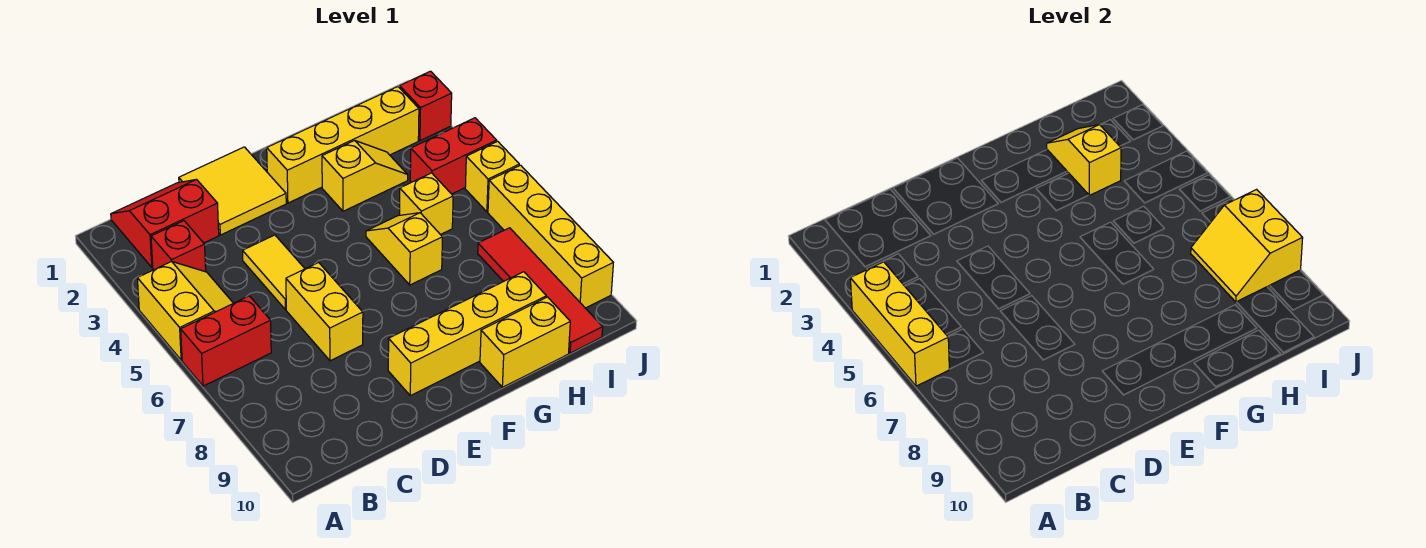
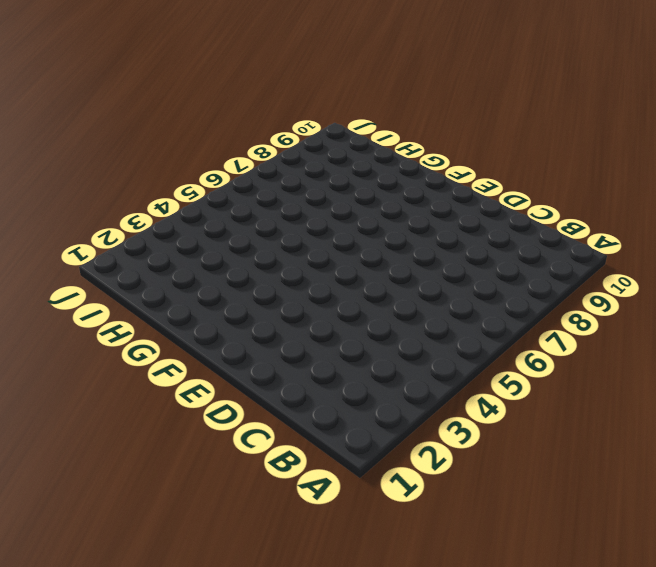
none -> yellow 2x2 slope [137,261,233,360]
none -> red 1x2 brick [181,296,271,386]
none -> red 2x2 slope [111,179,219,267]

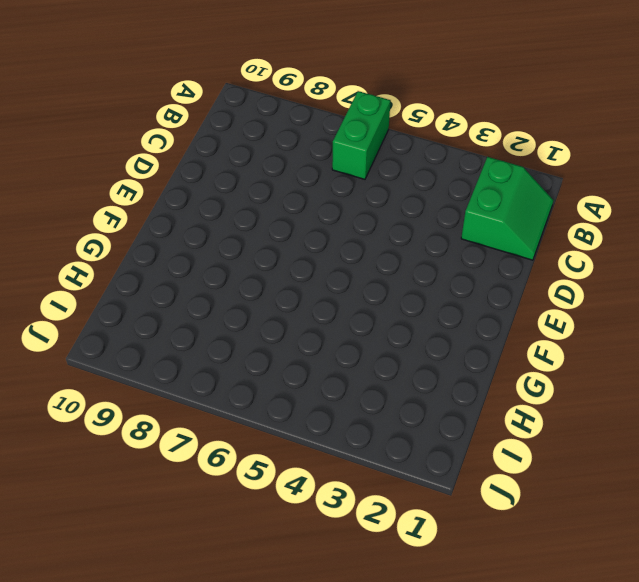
green 1x2 brick [332,91,391,179] -> red 1x2 brick [181,296,271,386]
green 2x2 slope [461,157,554,260] -> red 2x2 slope [111,179,219,267]
none -> yellow 2x2 slope [137,261,233,360]
none -> red 1x1 brick [151,221,206,272]
none -> yellow 2x2 tile [179,147,286,235]

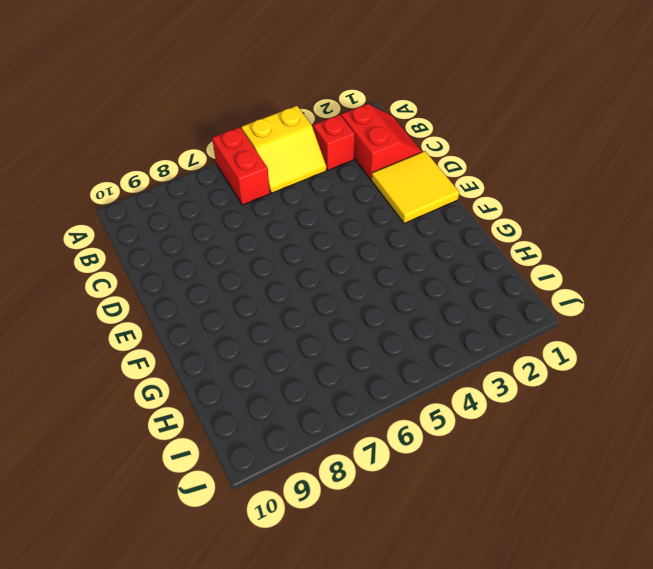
none -> yellow 1x2 tile [243,235,305,310]
none -> yellow 1x2 brick [286,263,363,361]
none -> yellow 1x4 brick [388,272,546,396]

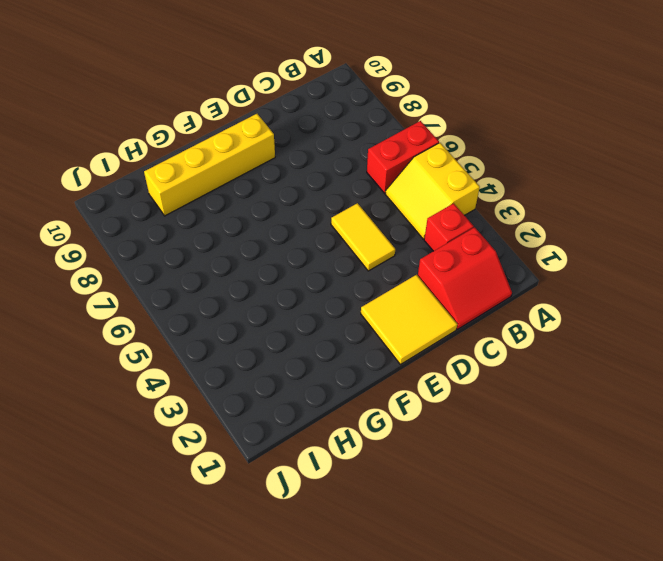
none -> yellow 1x2 brick [286,263,363,361]
none -> yellow 1x4 brick [267,87,419,203]
none -> yellow 1x2 slope [322,140,408,211]

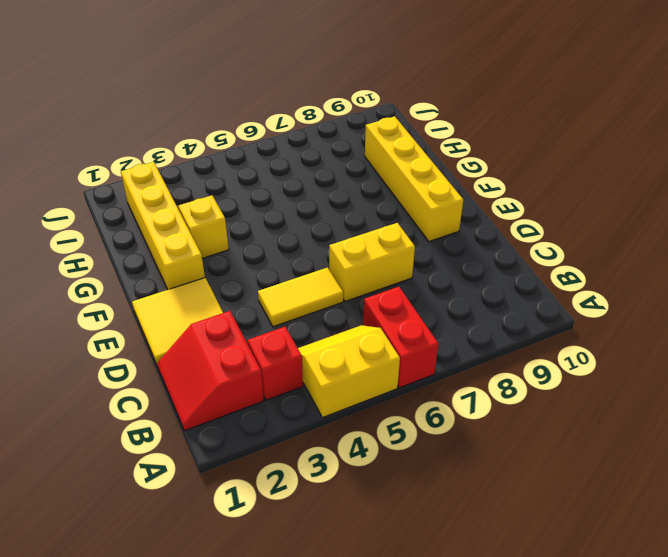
none -> yellow 1x2 slope [366,213,442,285]
none -> yellow 1x2 brick [480,297,570,387]
none -> yellow 1x1 brick [400,173,453,235]

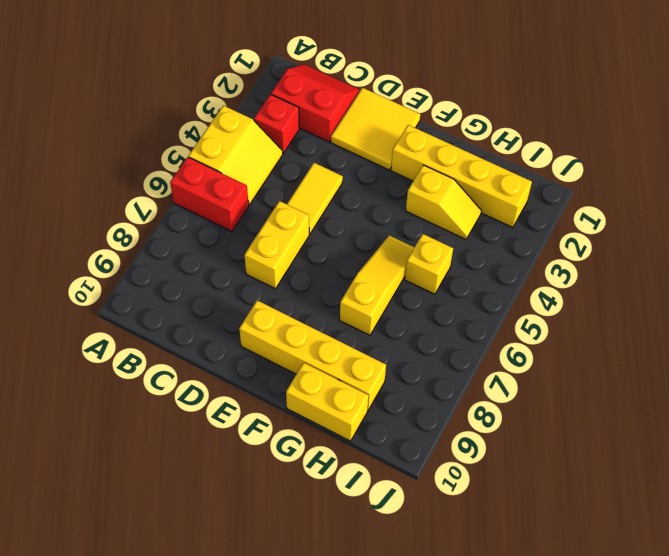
yellow 1x3 slope [340,235,414,335] -> yellow 1x2 slope [366,213,442,285]
none -> red 1x2 brick [410,118,497,194]
none -> red 1x4 tile [478,228,603,353]
none -> red 1x1 brick [400,71,452,141]

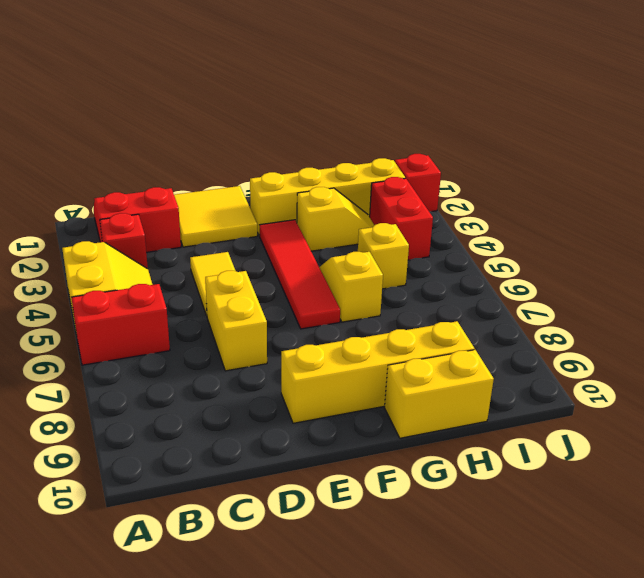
red 1x4 tile [260,220,340,329] -> red 1x4 tile moved to [478,228,603,353]
red 1x2 brick [370,177,433,260] -> red 1x2 brick turned to [410,118,497,194]
none -> yellow 1x1 brick [465,141,519,212]
none -> yellow 1x4 brick [488,165,613,308]
none -> yellow 1x3 brick [850,262,949,386]

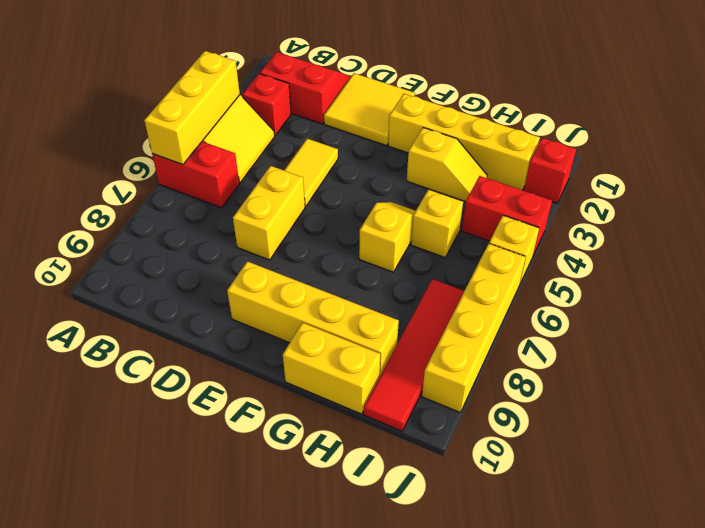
none -> yellow 1x2 slope [1047,125,1121,195]
none -> yellow 2x2 slope [1191,189,1303,302]

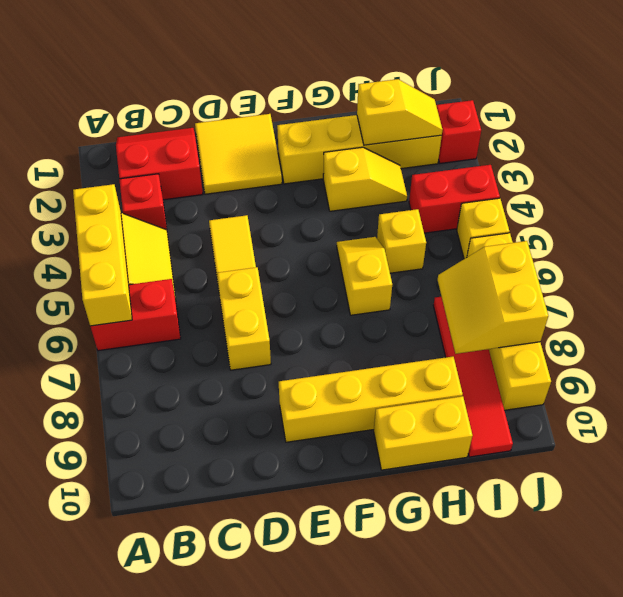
yellow 1x2 slope [357,79,442,145] -> yellow 1x2 slope turned to [1047,125,1121,195]

